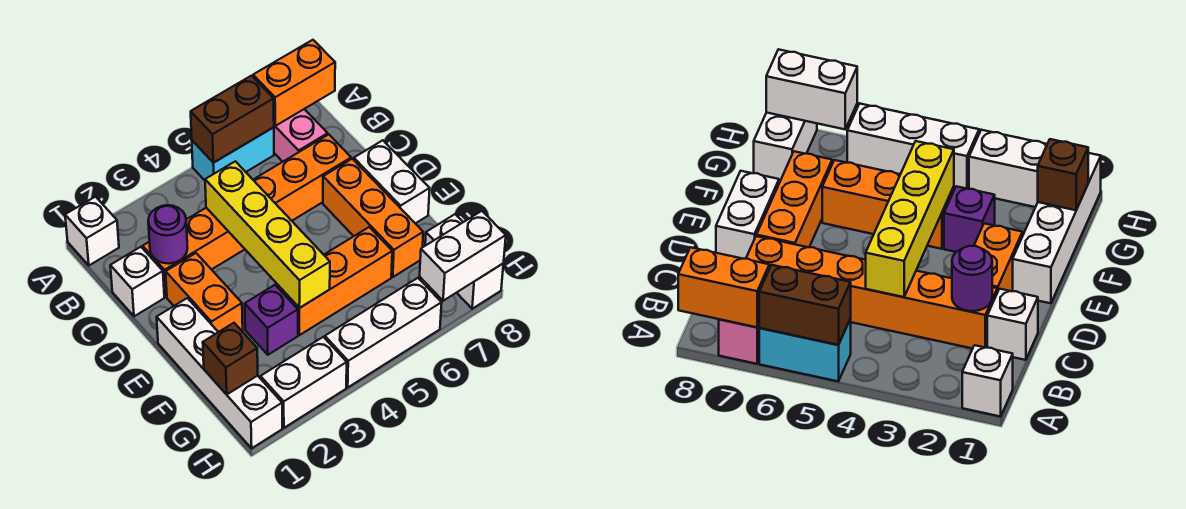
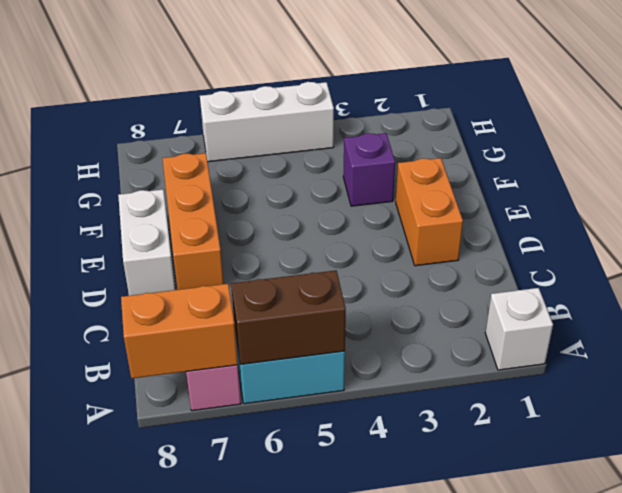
none -> white 1x1 brick [110,247,164,316]
none -> orange 1x6 brick [143,135,351,297]
none -> white 1x4 brick [157,298,282,448]

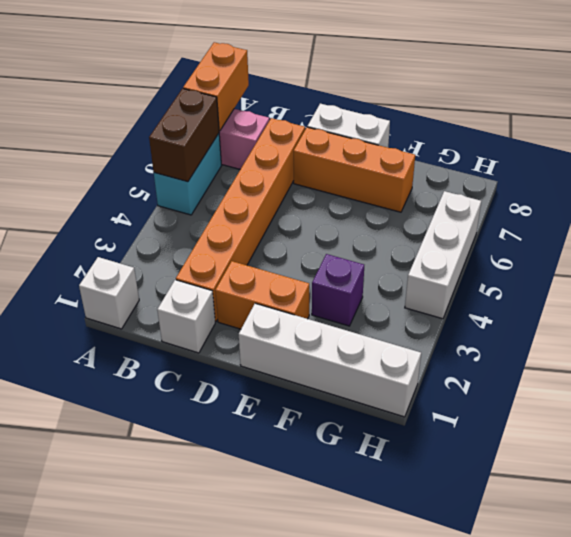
none -> orange 1x3 brick [277,227,392,335]
none -> white 1x2 brick [425,214,503,309]
none -> white 1x2 brick [261,337,347,428]

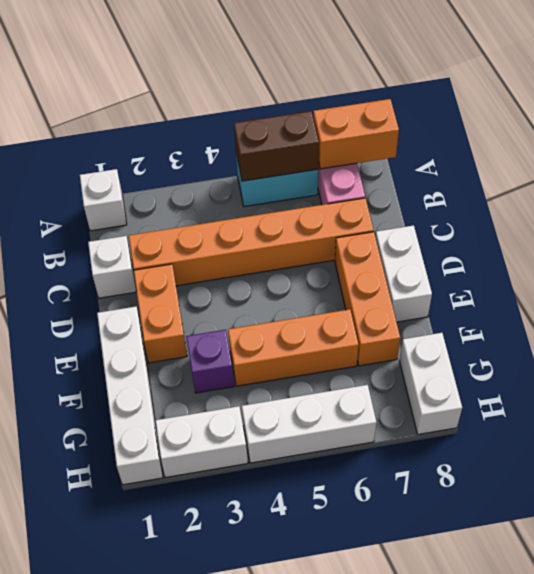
none -> purple 1x1 round brick [148,205,187,264]
none -> yellow 1x4 brick [205,161,330,308]
none -> brown 1x1 brick [203,323,258,394]

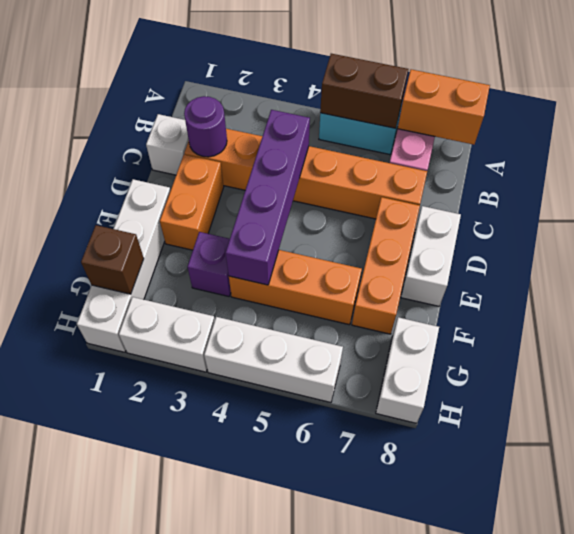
purple 1x4 brick [226,110,310,285] -> yellow 1x4 brick [205,161,330,308]
none -> white 1x1 brick [65,197,119,265]
none -> white 1x2 brick [420,211,506,301]

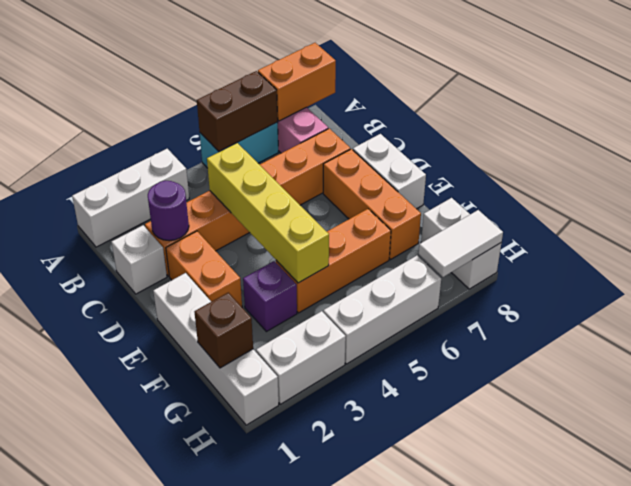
white 1x3 brick [72,149,189,247] -> white 1x1 brick [65,197,119,265]
white 1x2 tile [419,210,503,277] -> white 1x2 brick [420,211,506,301]

